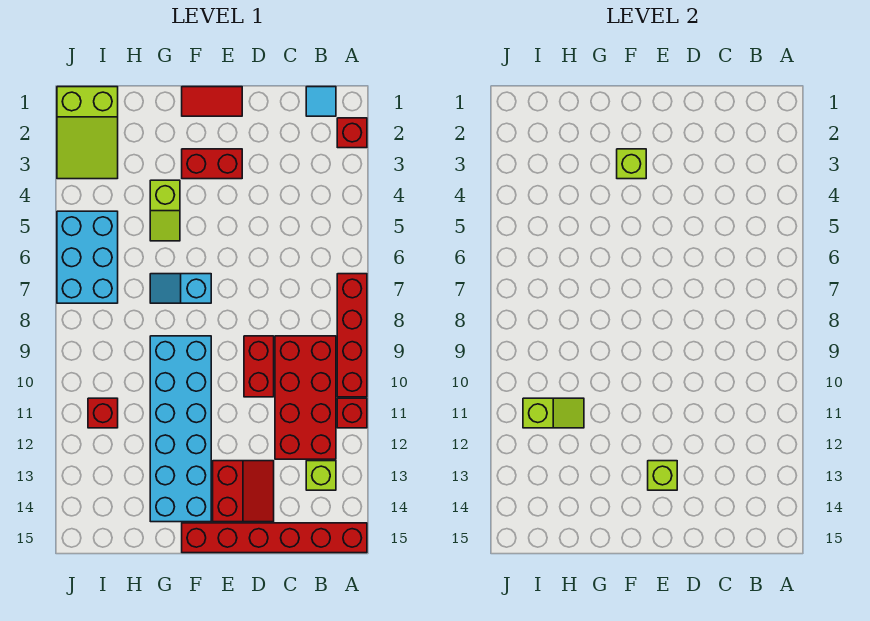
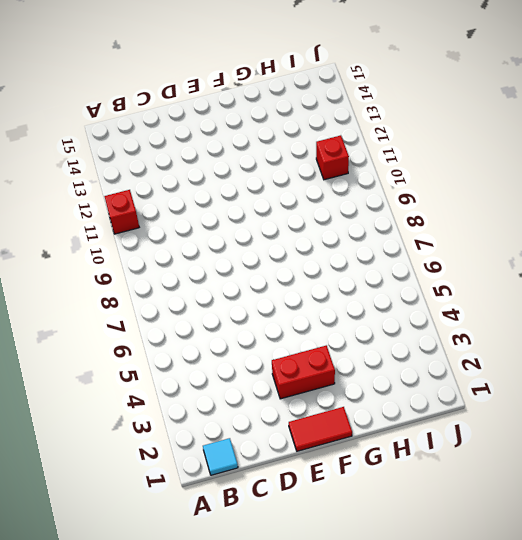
none -> red 1x1 brick [337,118,367,148]
none -> red 1x4 brick [337,274,367,397]
none -> red 1x6 brick [182,523,367,553]

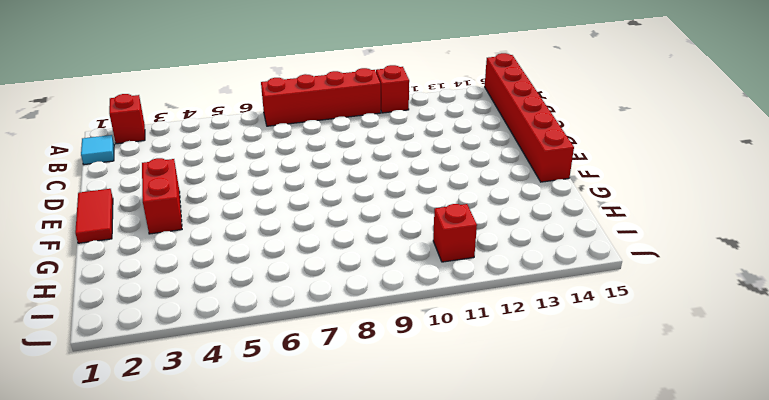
none -> red 2x4 brick [275,336,336,459]
none -> lime 1x1 brick [306,461,336,490]
none -> red 1x2 brick [244,336,274,397]

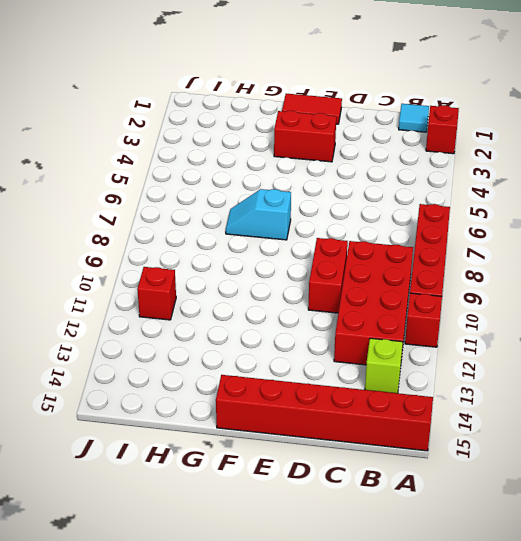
none -> red 2x2 slope [213,461,274,522]
none -> cyan 2x6 brick [150,336,211,522]
none -> lime 1x2 slope [150,180,180,241]

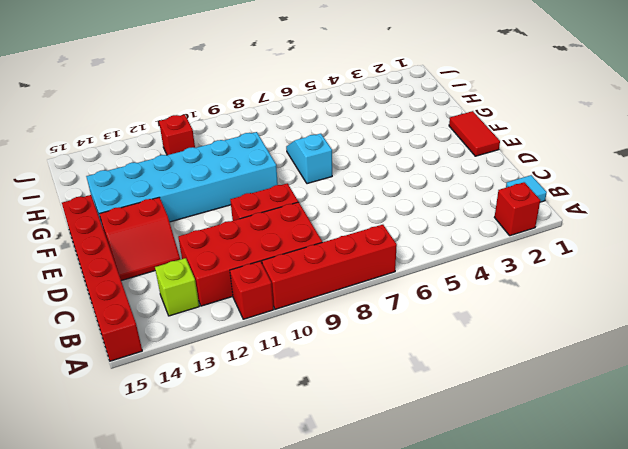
none -> red 1x2 brick [182,149,242,179]
none -> lime 1x2 slope [150,180,180,241]
none -> lime 2x3 slope [57,87,118,179]

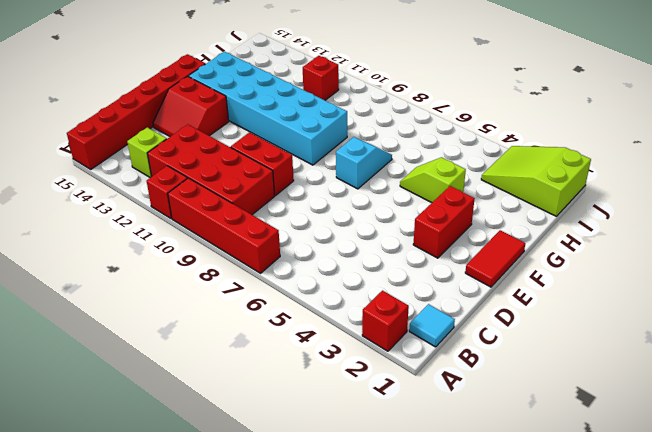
none -> cyan 2x3 brick [57,211,118,303]
none -> lime 1x1 brick [648,461,677,490]
none -> lime 1x1 brick [617,149,646,179]

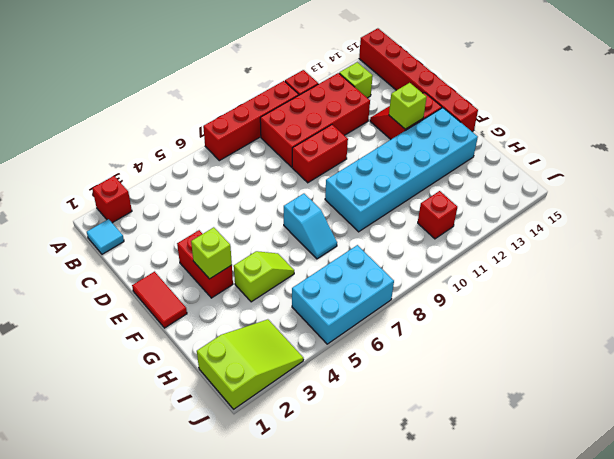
none -> lime 1x2 slope [523,398,584,428]

